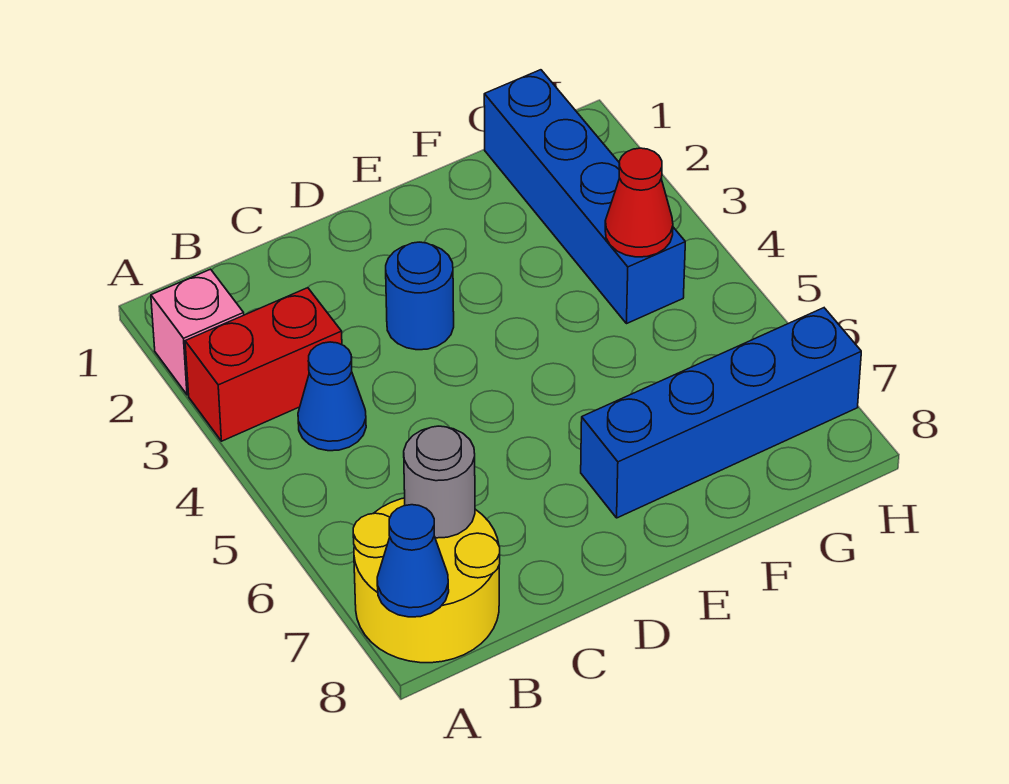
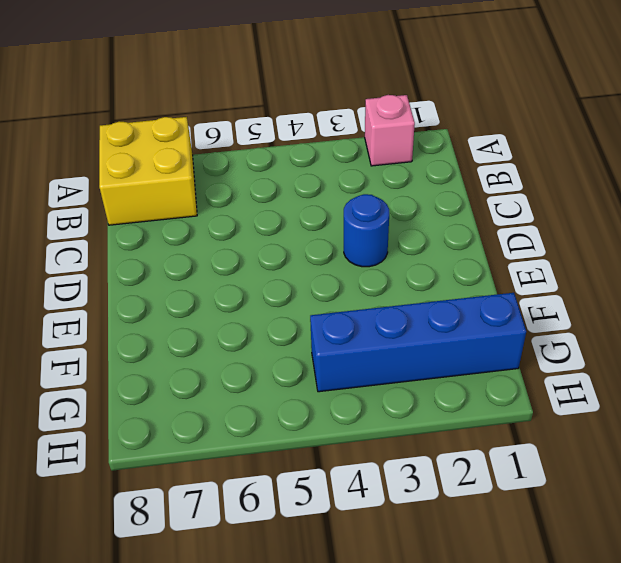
yellow 2x2 brick [99,117,197,225] -> yellow 2x2 round brick [353,498,500,663]
none -> red 1x2 brick [185,288,342,441]
none -> blue 1x1 cone [298,342,366,451]

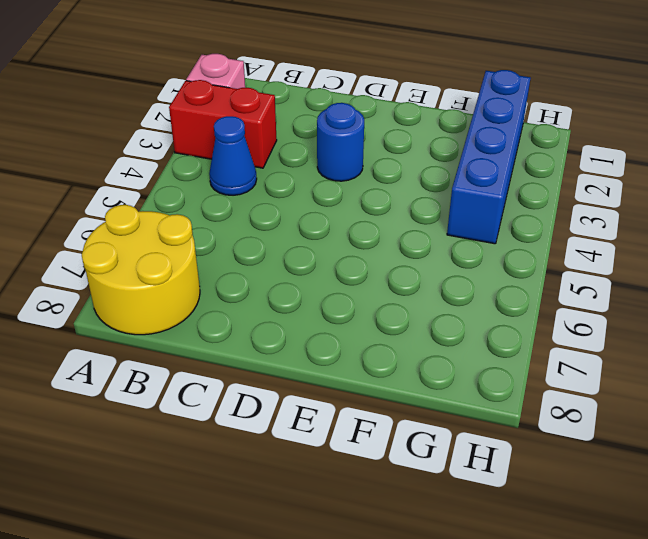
none -> blue 1x4 brick [581,308,861,518]
none -> blue 1x1 cone [377,505,449,617]

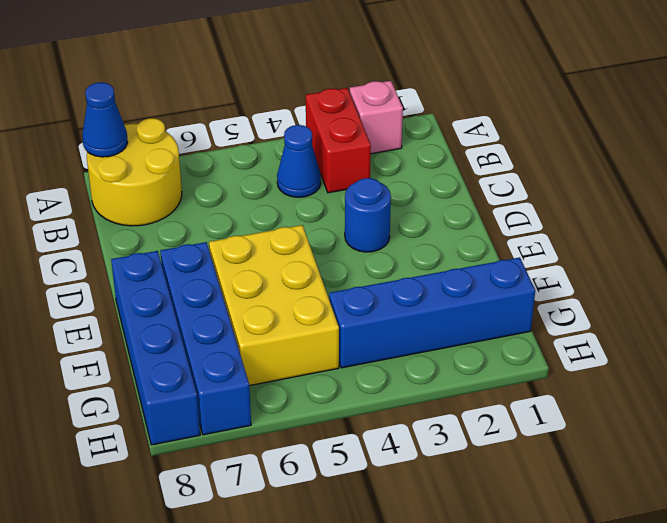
yellow 2x3 brick [209,225,339,386] -> none
blue 1x4 brick [111,251,200,445] -> none
none -> grey 1x1 round brick [404,426,475,538]
none -> red 1x1 cone [605,148,673,257]

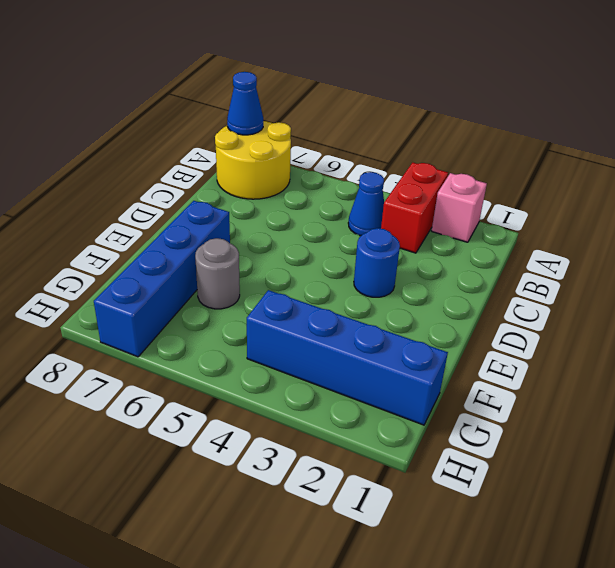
grey 1x1 round brick [195,238,240,309] -> grey 1x1 round brick moved to [404,426,475,538]
none -> red 1x1 cone [605,148,673,257]

